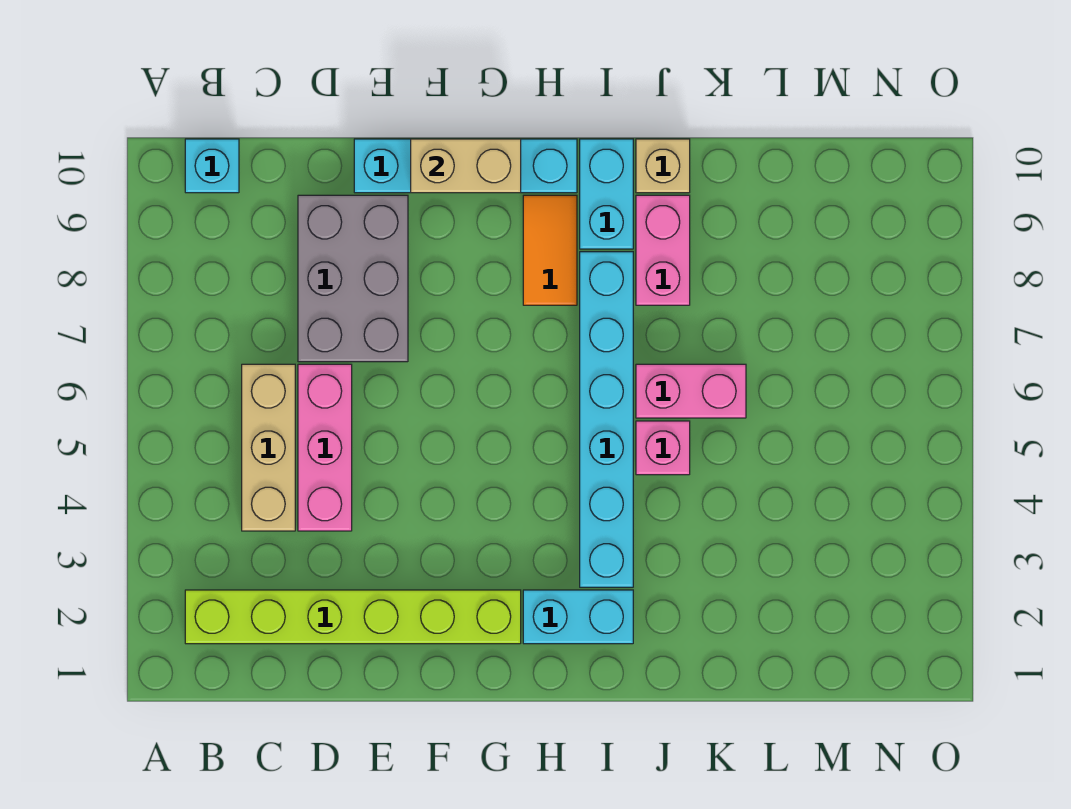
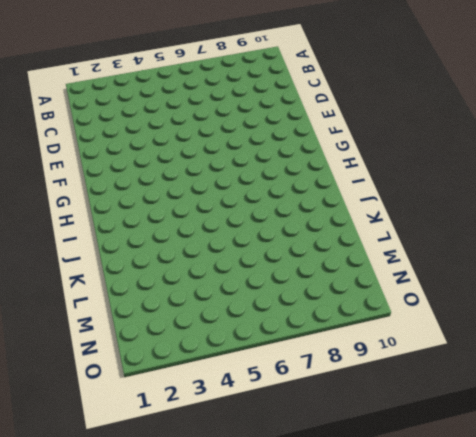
none -> lime 1x6 brick [185,590,521,644]
none -> cyan 1x1 brick [185,139,239,193]
none -> tan 1x3 brick [242,364,295,531]

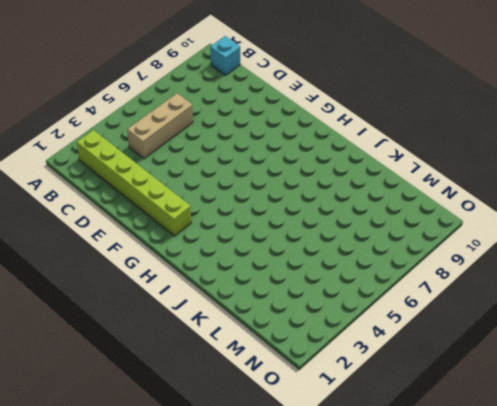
none -> pink 1x3 brick [298,364,352,531]
none -> grey 2x3 brick [298,195,408,362]
none -> cyan 1x4 brick [354,139,577,193]

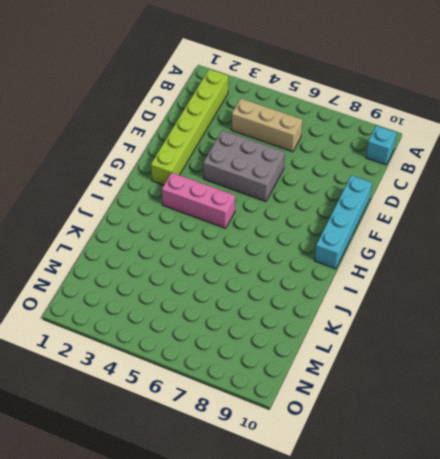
grey 2x3 brick [203,130,285,202] -> grey 2x3 brick moved to [298,195,408,362]
pink 1x3 brick [162,173,235,228] -> pink 1x3 brick moved to [298,364,352,531]
none -> cyan 1x2 brick [523,590,633,644]
none -> orange 1x2 tile [523,195,577,305]
none -> cyan 1x6 brick [580,252,633,587]

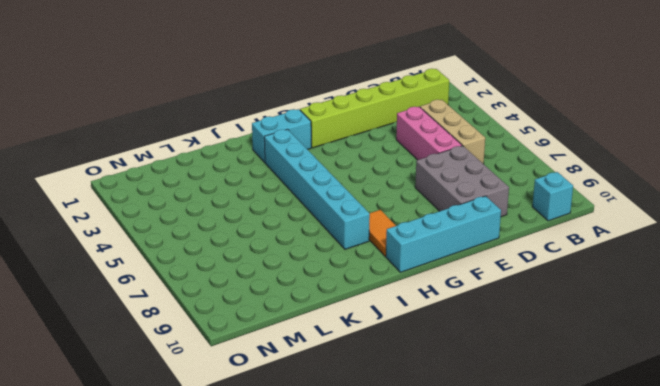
none -> cyan 1x2 brick [580,139,633,249]
none -> pink 1x1 brick [636,421,690,475]
none -> pink 1x2 brick [636,364,746,418]

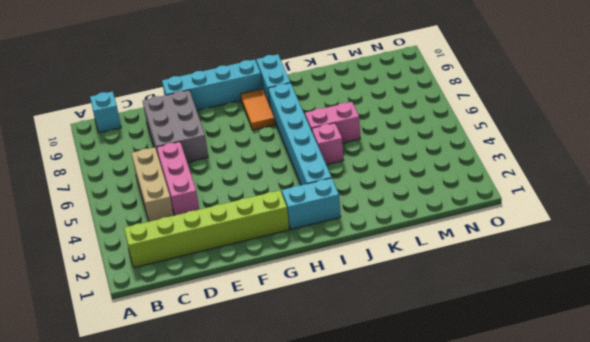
none -> pink 1x2 brick [636,195,690,305]
none -> tan 1x1 brick [636,139,690,193]
none -> tan 1x2 brick [411,139,521,193]

